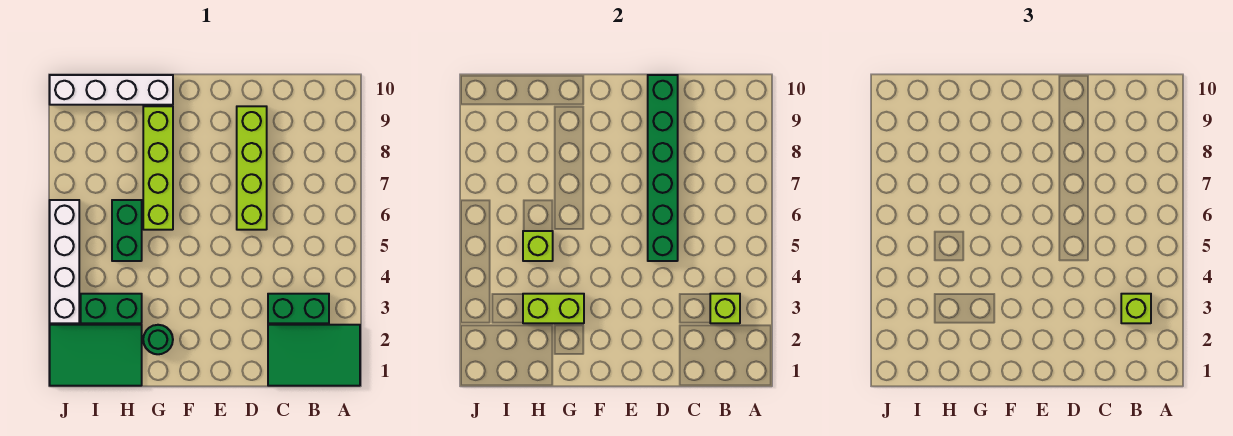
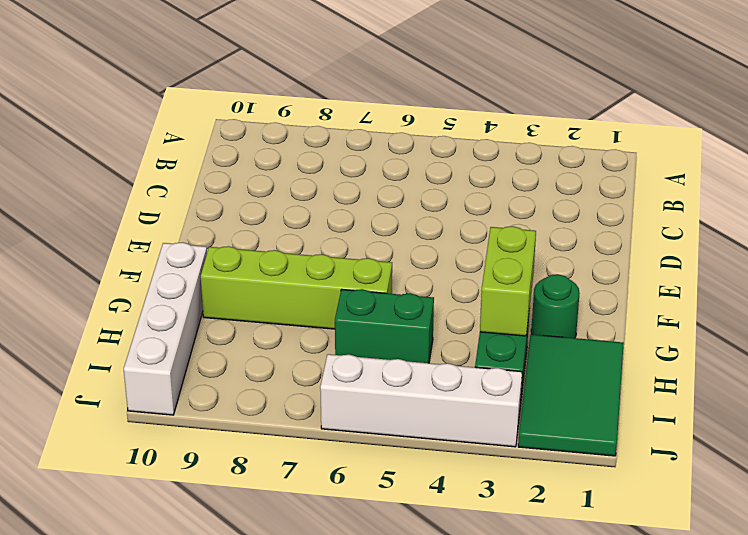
none -> green 2x3 tile [268,325,360,386]
none -> green 1x2 brick [268,294,329,323]
none -> lime 1x4 brick [237,106,267,230]

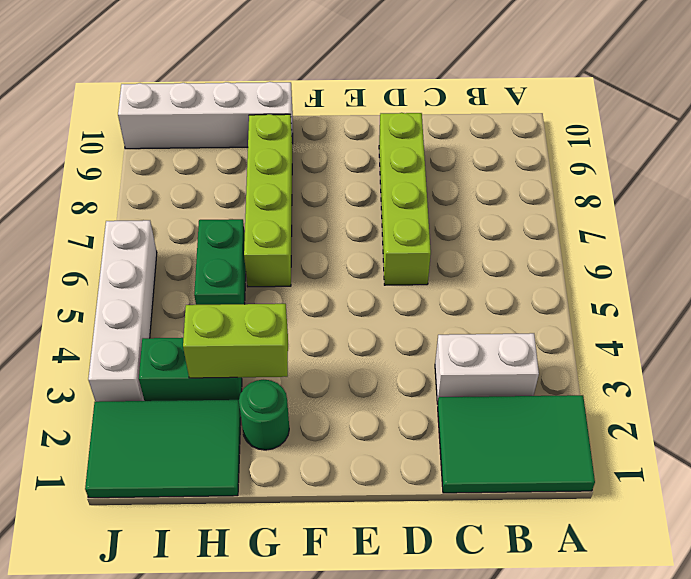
white 1x2 brick [435,333,539,404] -> green 1x2 brick [268,294,329,323]
none -> lime 1x1 brick [710,294,740,323]
none -> green 1x6 brick [648,75,678,261]
none -> lime 1x1 brick [523,231,553,261]

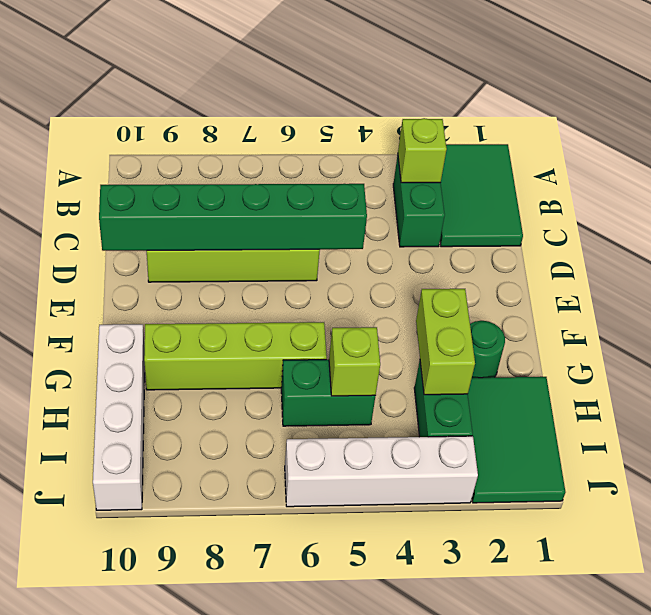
none -> lime 1x1 brick [1121,294,1151,323]

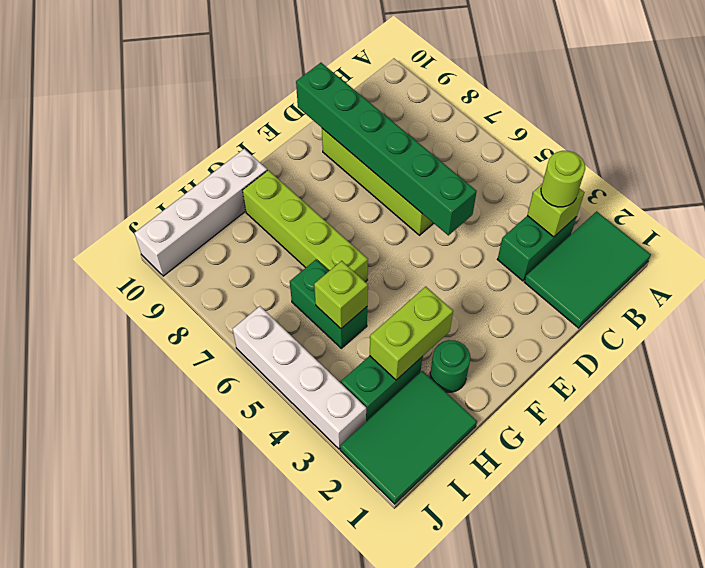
lime 1x1 round brick [541,151,585,207] -> lime 1x1 brick [1121,294,1151,323]

